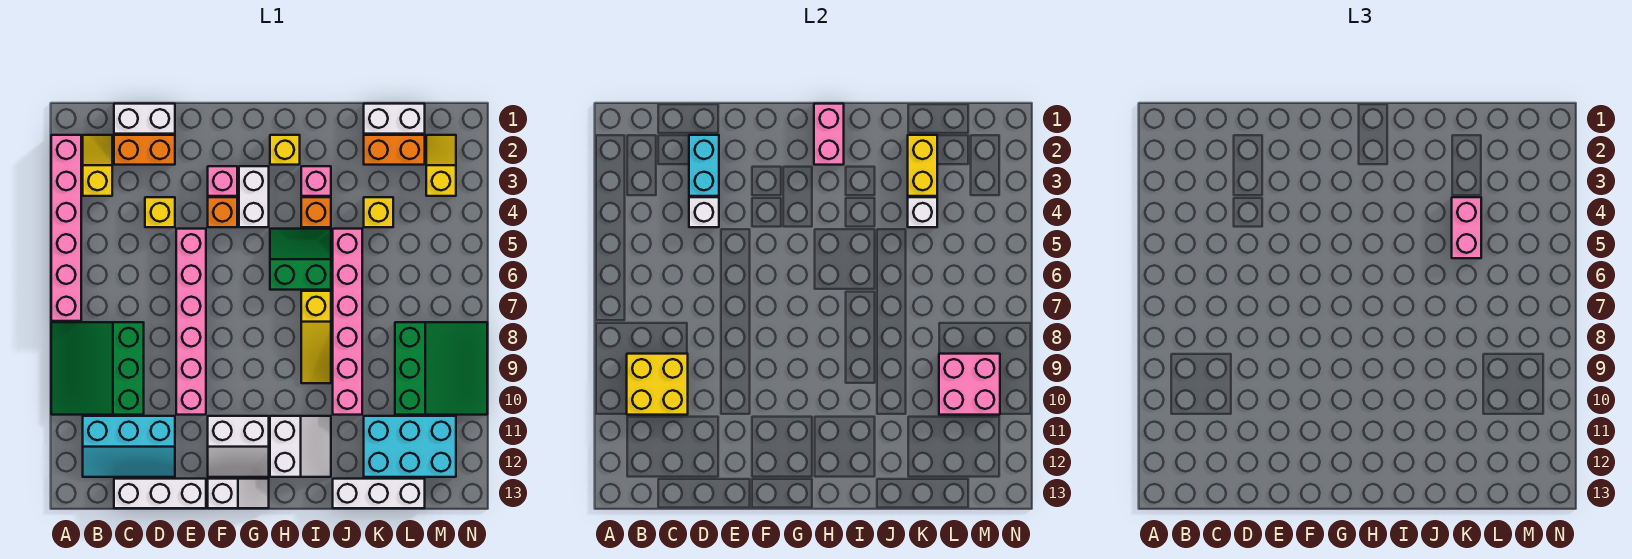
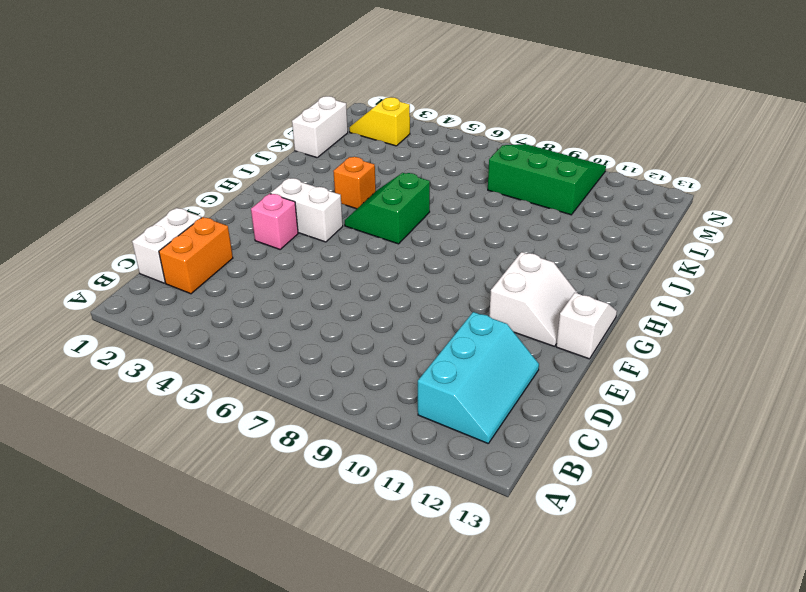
none -> pink 1x6 brick [51,135,81,321]
none -> green 3x3 slope [51,322,144,415]
none -> yellow 1x2 slope [83,135,112,196]
none -> white 1x3 brick [114,479,206,508]

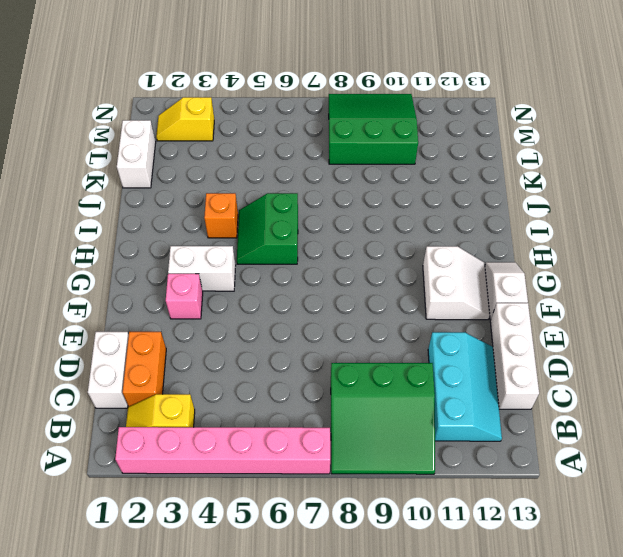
none -> yellow 1x1 brick [145,197,175,227]
none -> pink 1x6 brick [176,229,206,415]
none -> orange 1x1 brick [208,197,237,227]
none -> yellow 1x1 brick [270,135,300,165]

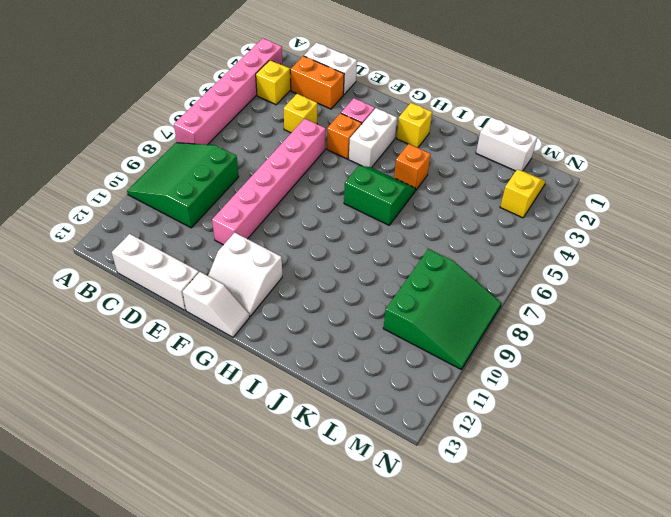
none -> cyan 2x3 slope [83,416,175,477]
none -> white 2x2 slope [270,416,331,477]
none -> pink 1x1 brick [301,166,331,196]
none -> yellow 1x3 slope [301,291,331,383]

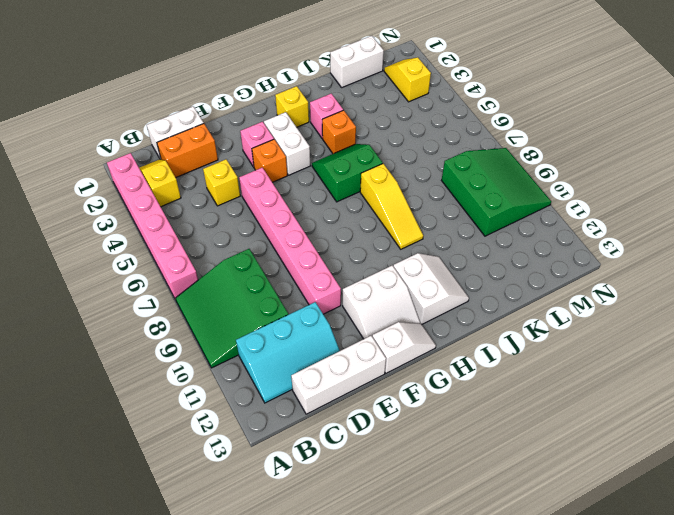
none -> pink 1x6 brick [333,229,362,415]
none -> white 1x3 brick [333,479,425,508]
none -> orange 1x2 brick [364,135,425,165]
none -> yellow 1x1 brick [364,197,393,227]

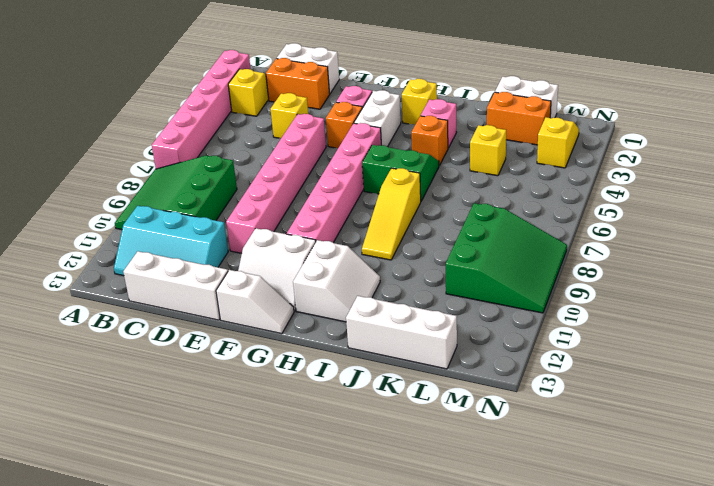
pink 1x6 brick [287,123,381,243] -> pink 1x6 brick moved to [333,229,362,415]
none -> cyan 2x3 brick [364,416,456,477]
none -> yellow 2x2 brick [627,354,688,415]
none -> cyan 1x2 brick [689,135,719,196]
none -> white 1x1 brick [689,197,719,227]

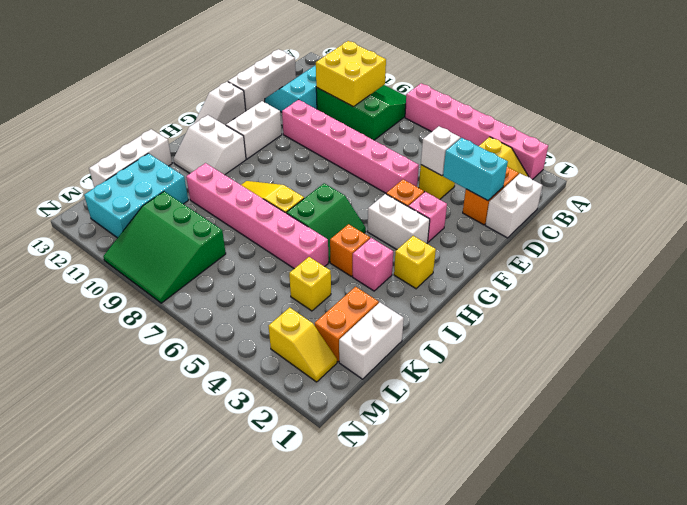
none -> pink 1x2 brick [814,104,844,165]
none -> yellow 1x2 brick [908,135,937,196]
none -> white 1x1 brick [908,197,937,227]
none -> pink 2x2 brick [939,354,1000,415]

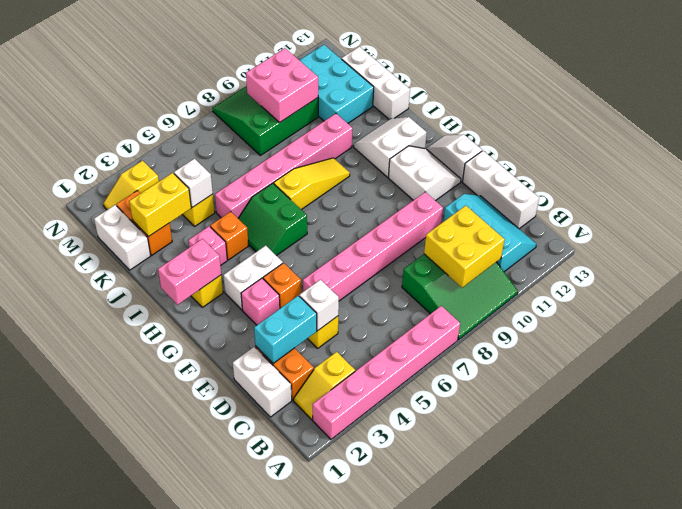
none -> pink 1x2 brick [1452,197,1481,258]

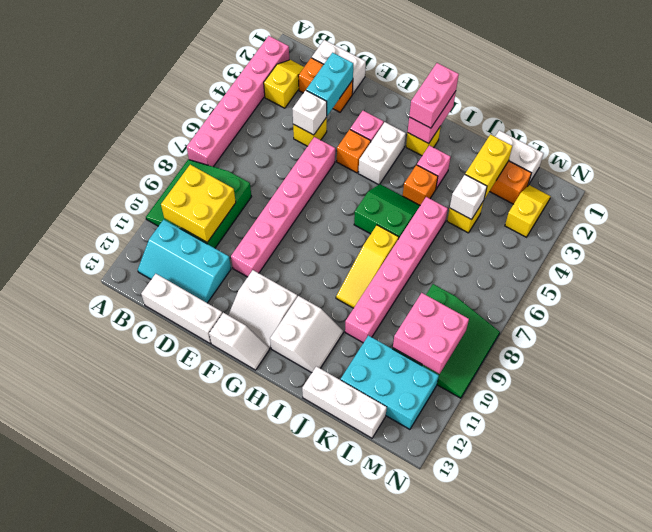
pink 1x2 brick [409,63,459,128] -> pink 1x2 brick moved to [1452,197,1481,258]

